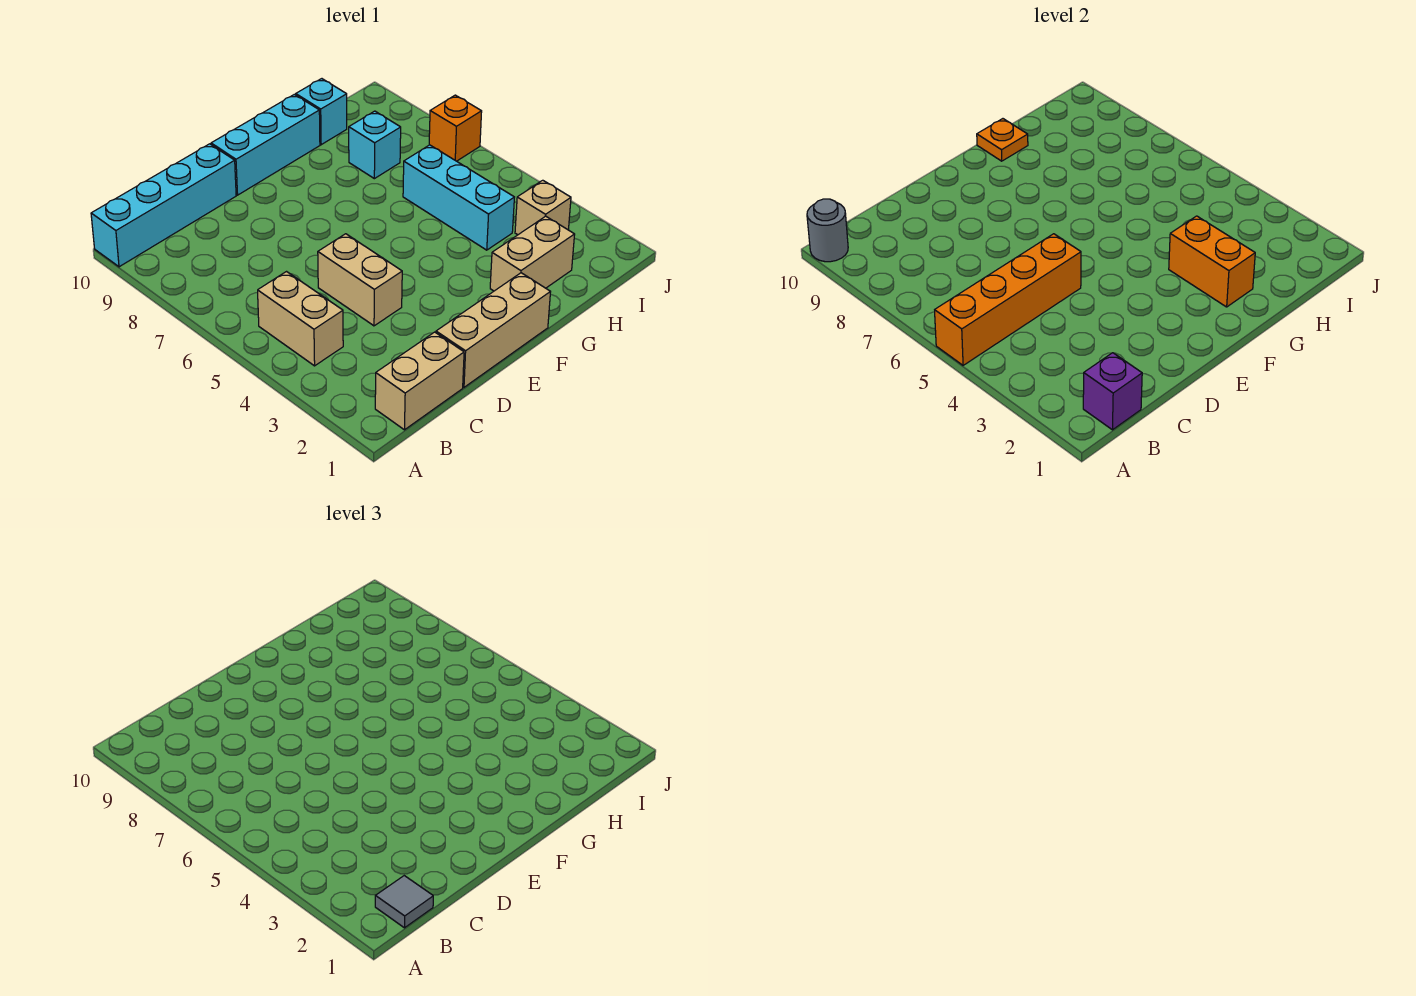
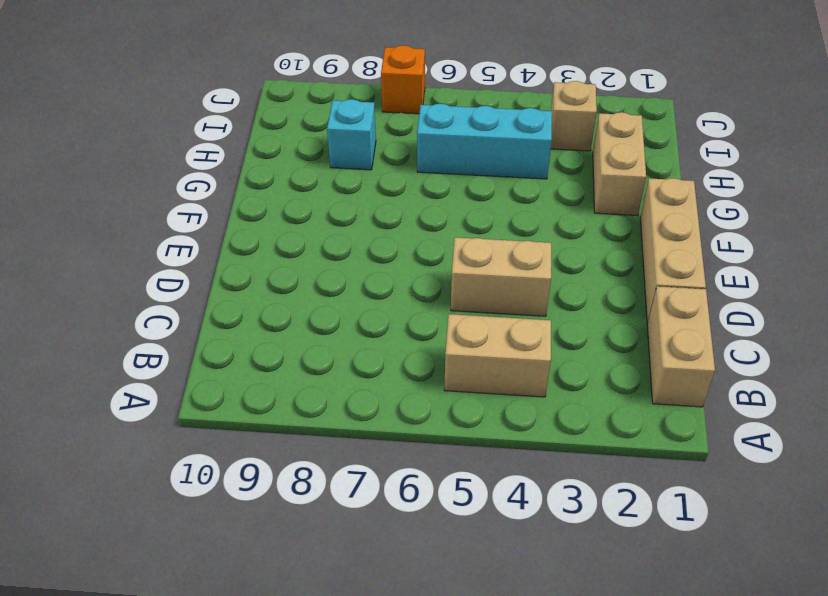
none -> cyan 1x4 brick [91,144,236,267]
none -> cyan 1x3 brick [211,94,320,195]
none -> cyan 1x1 brick [296,79,347,145]

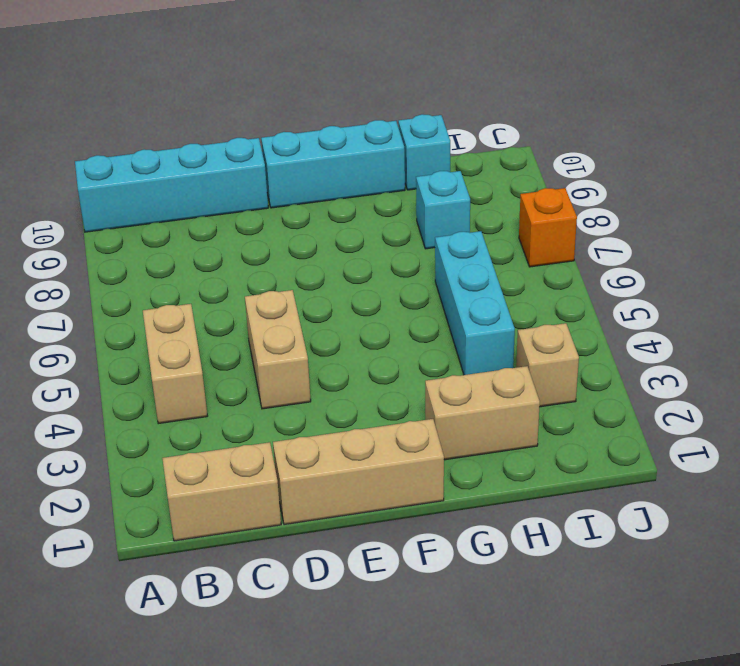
none -> orange 1x4 brick [935,234,1081,365]
none -> grey 1x1 round brick [807,199,848,262]
none -> purple 1x1 brick [1083,353,1142,430]

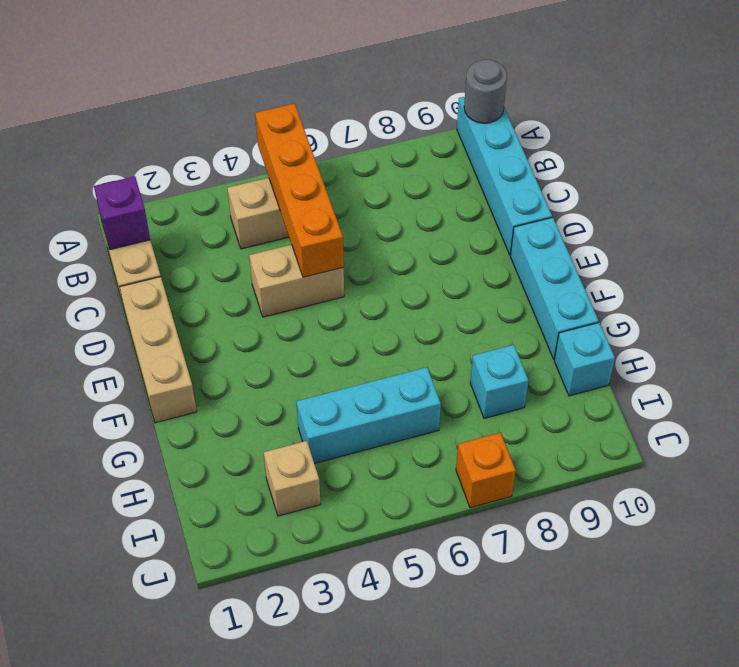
none -> tan 1x2 brick [490,216,575,291]
none -> orange 1x2 brick [1169,216,1255,307]
none -> orange 1x1 plate [977,119,1028,161]

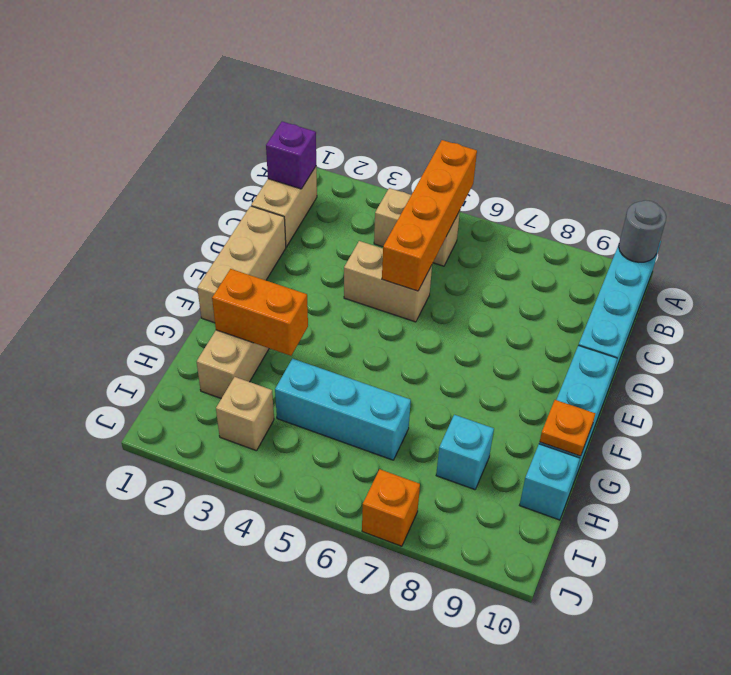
none -> grey 1x1 tile [375,876,433,928]

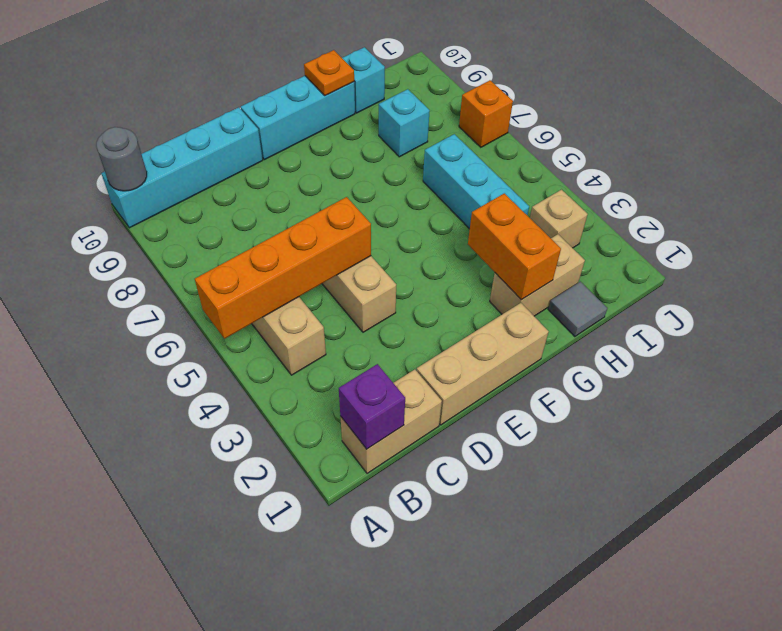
grey 1x1 tile [548,282,607,337] -> grey 1x1 tile moved to [375,876,433,928]

